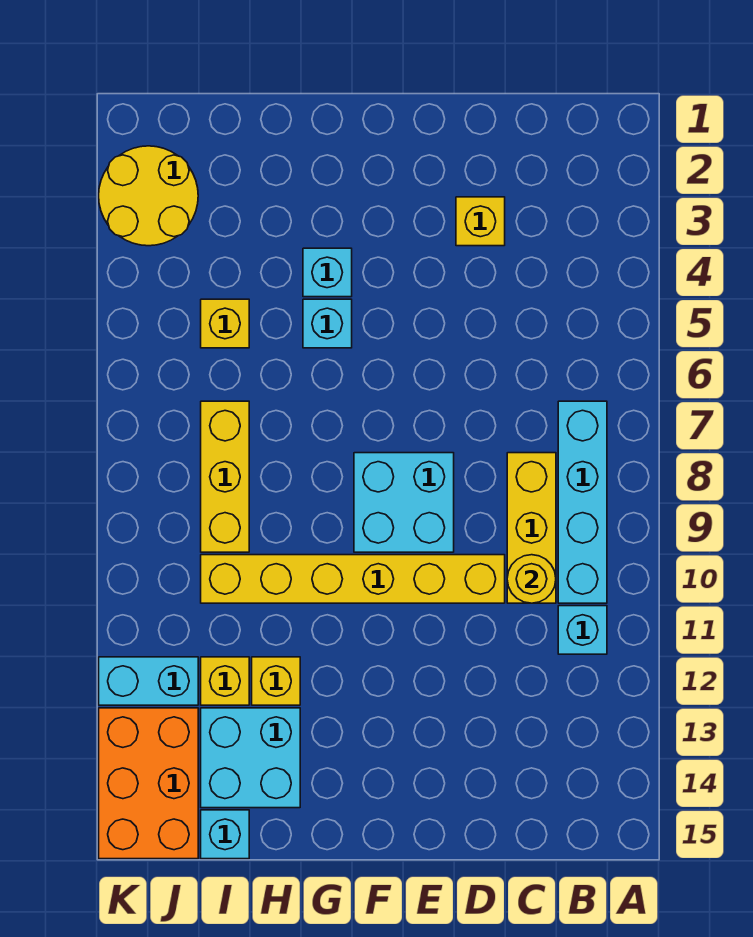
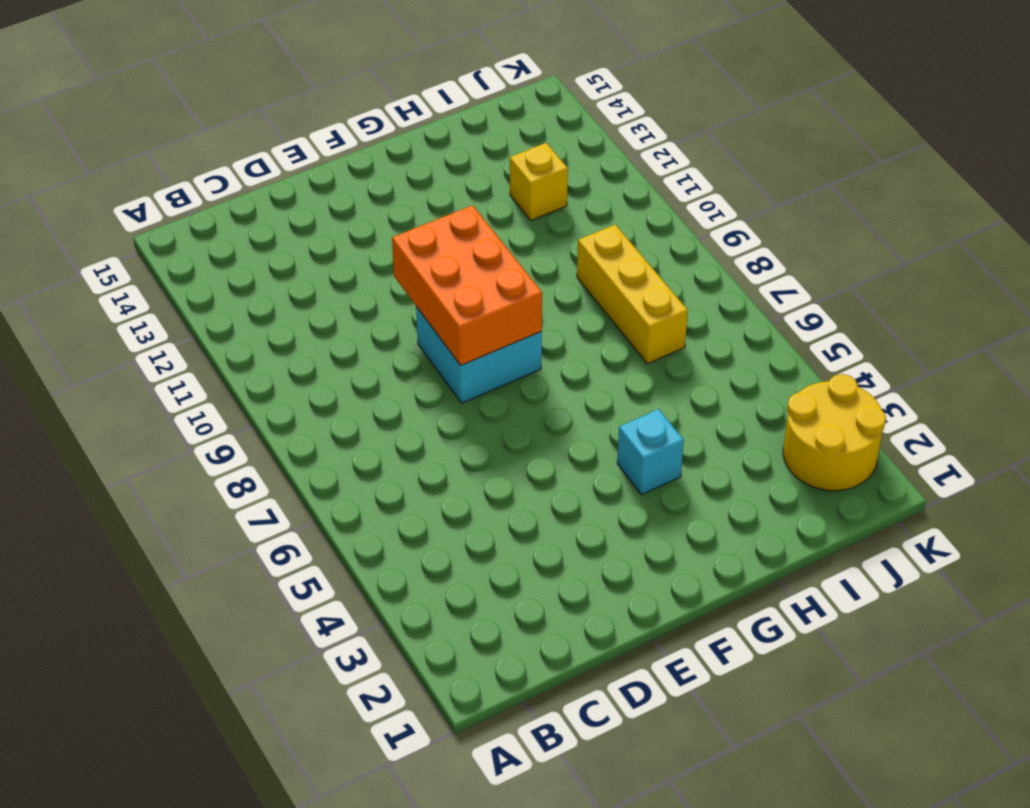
orange 2x3 brick [392,205,542,365] -> orange 2x3 brick moved to [99,708,198,859]
none -> cyan 1x4 brick [558,401,607,603]
none -> cyan 1x1 brick [558,606,607,654]
none -> yellow 1x3 brick [507,453,556,603]

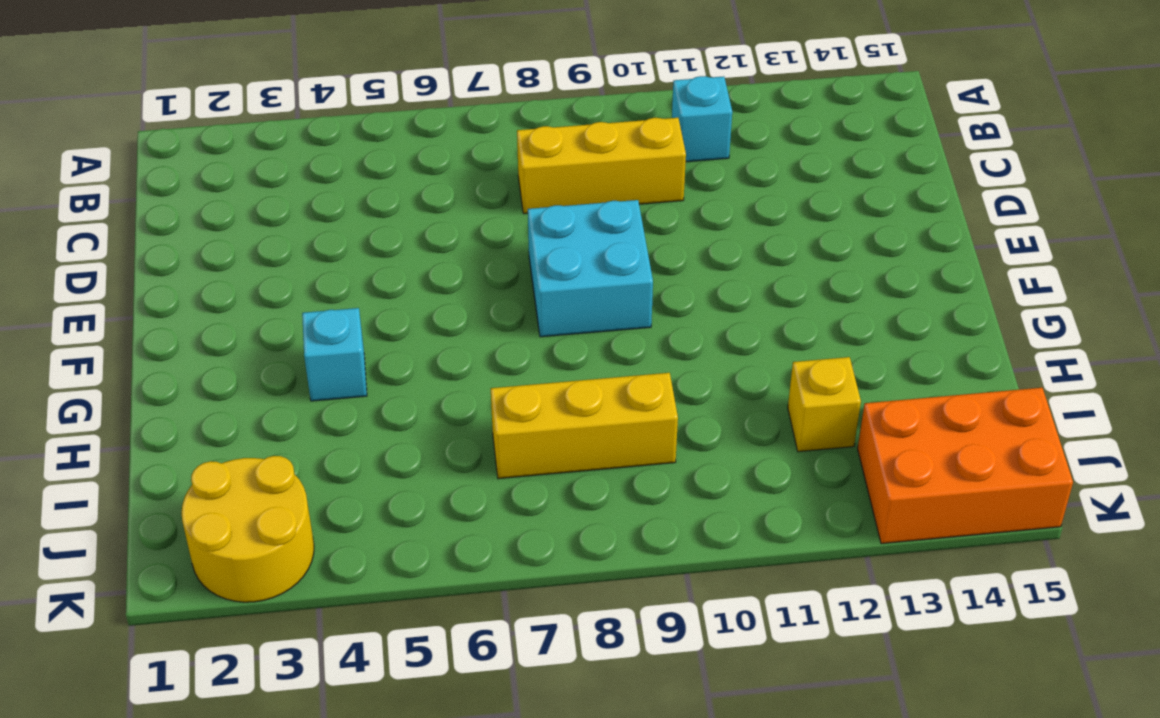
none -> cyan 1x4 brick [558,401,607,603]
none -> yellow 1x1 brick [456,197,505,246]
none -> yellow 1x6 brick [201,555,505,603]

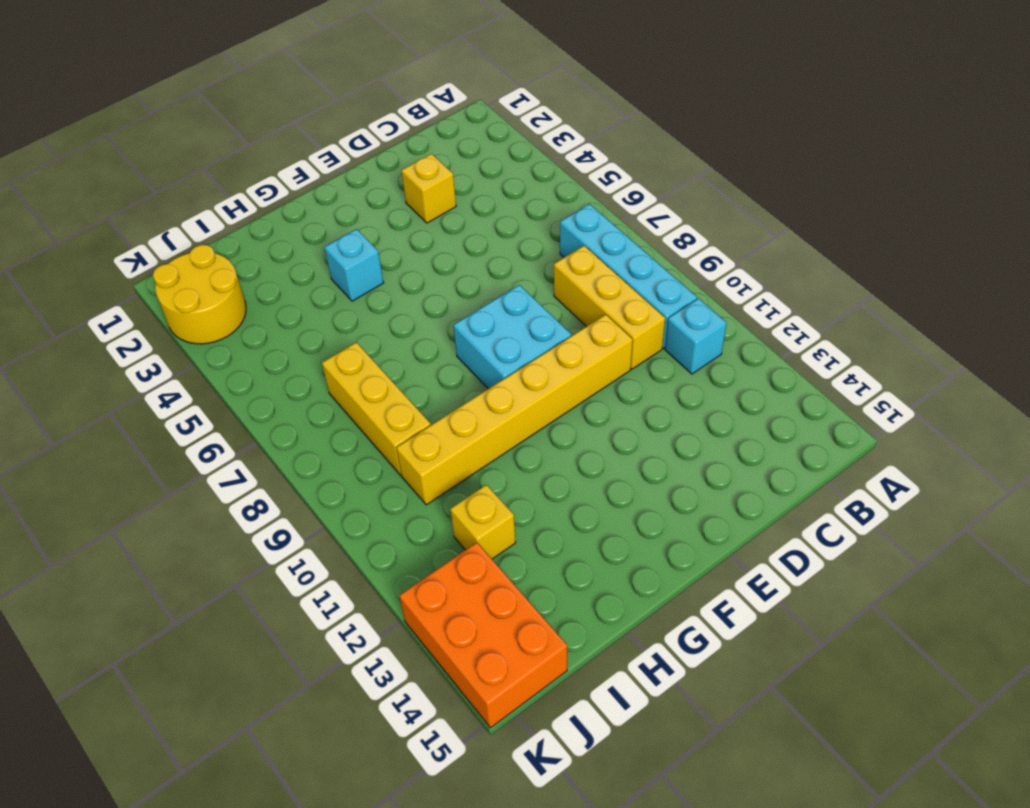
none -> cyan 1x1 brick [303,299,352,348]
none -> yellow 1x1 brick [252,657,300,705]
none -> cyan 2x2 brick [201,708,300,808]

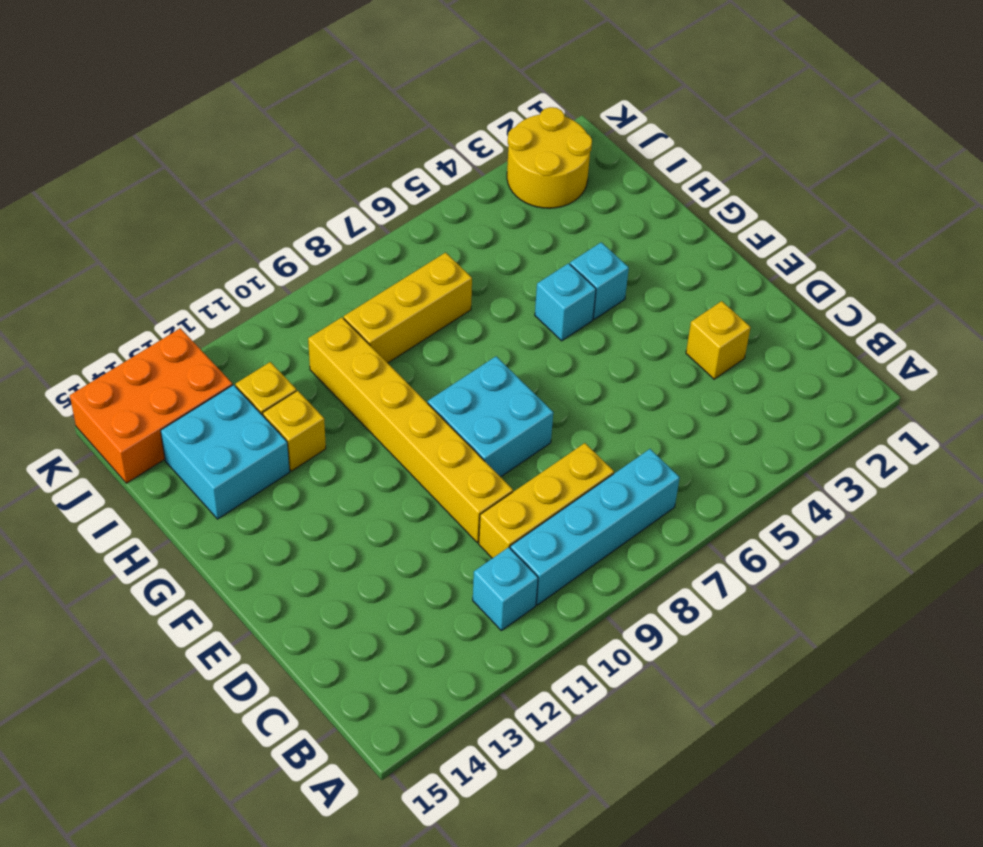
none -> yellow 1x1 brick [201,299,249,348]
none -> cyan 1x1 brick [201,810,249,859]
none -> cyan 1x2 brick [99,657,198,705]

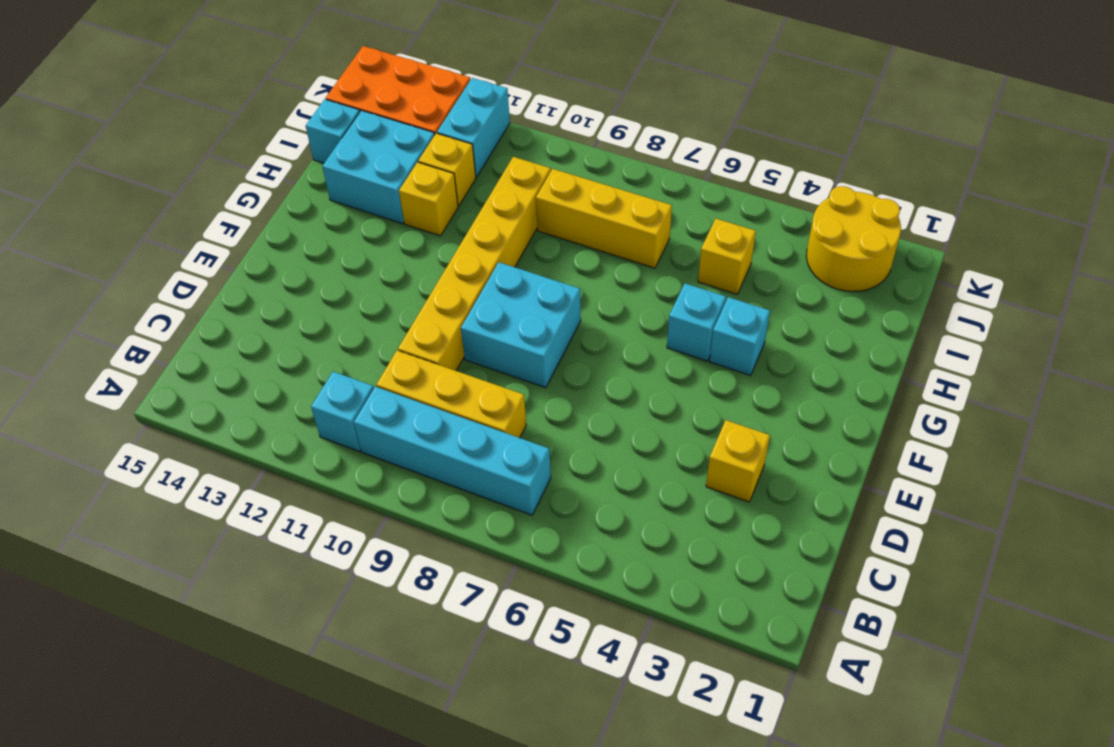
none -> yellow 1x1 round brick [507,555,556,603]

